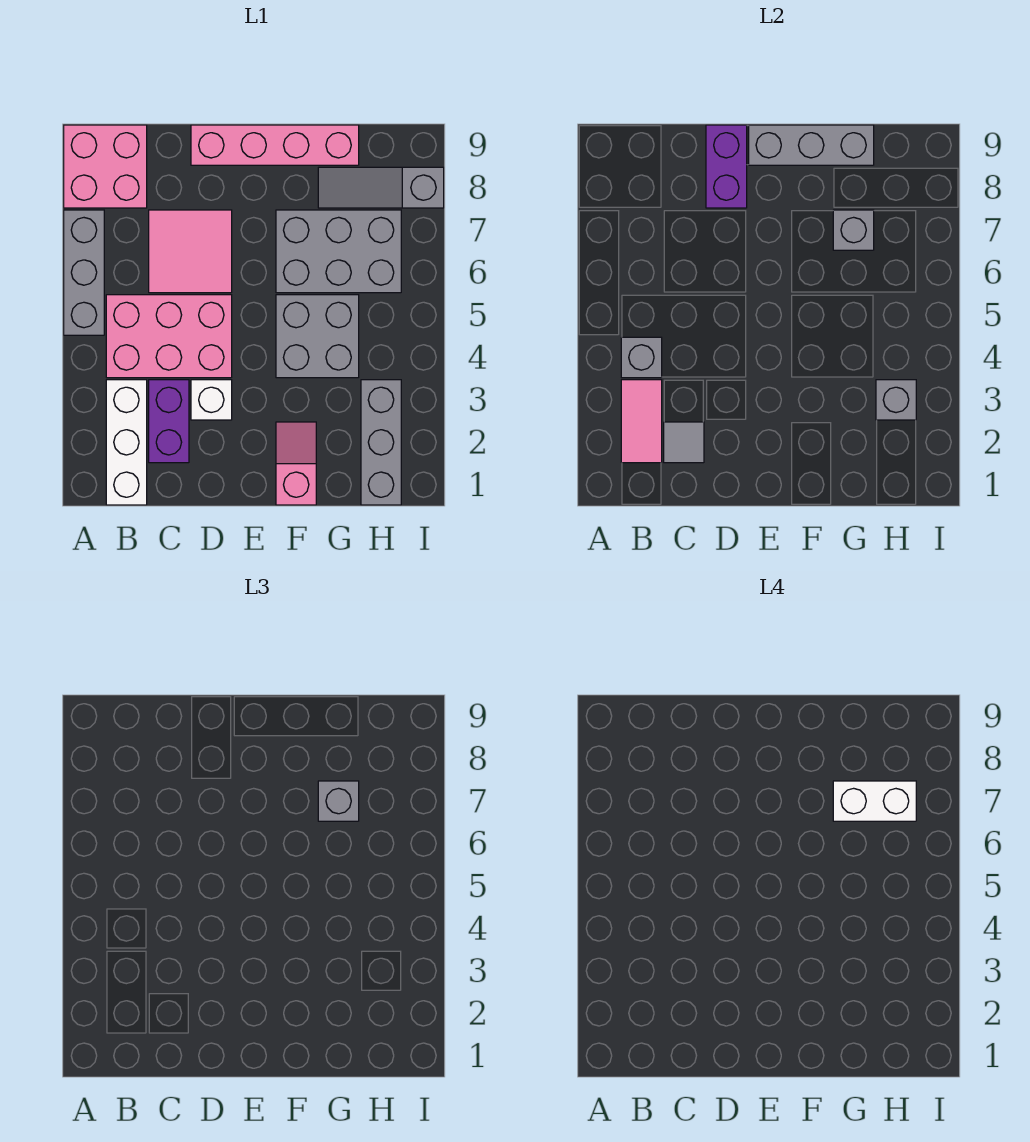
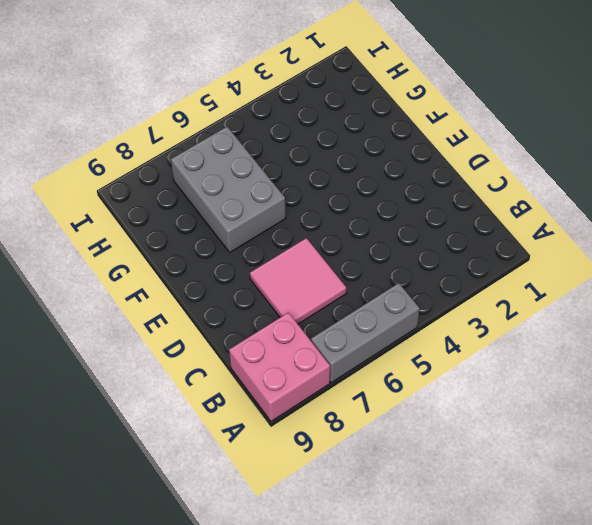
none -> white 1x3 brick [106,380,147,505]
none -> pink 2x3 brick [106,295,232,378]
none -> purple 1x2 brick [149,380,189,463]

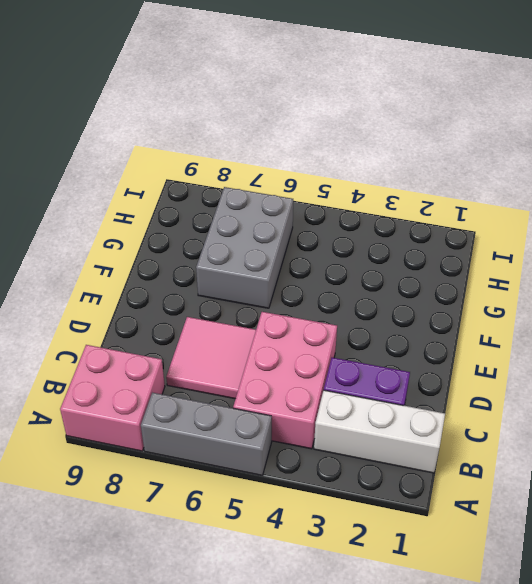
none -> white 1x1 brick [191,380,232,420]
none -> pink 1x4 brick [191,125,359,165]
none -> pink 1x2 slope [276,422,316,505]

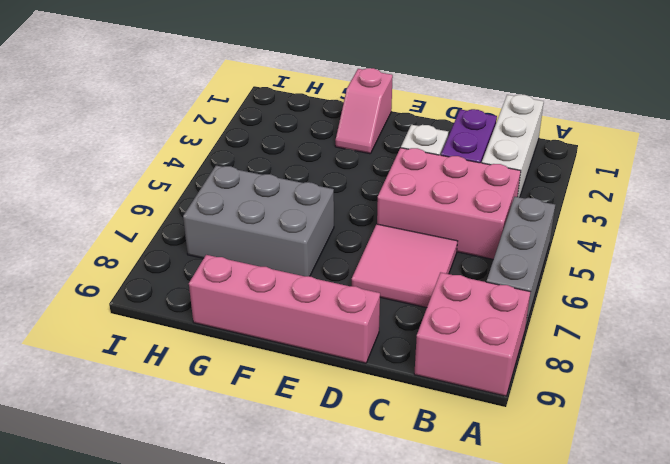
none -> grey 2x2 brick [276,295,359,378]
none -> grey 1x3 slope [318,167,444,208]
none -> grey 1x3 brick [361,380,401,505]

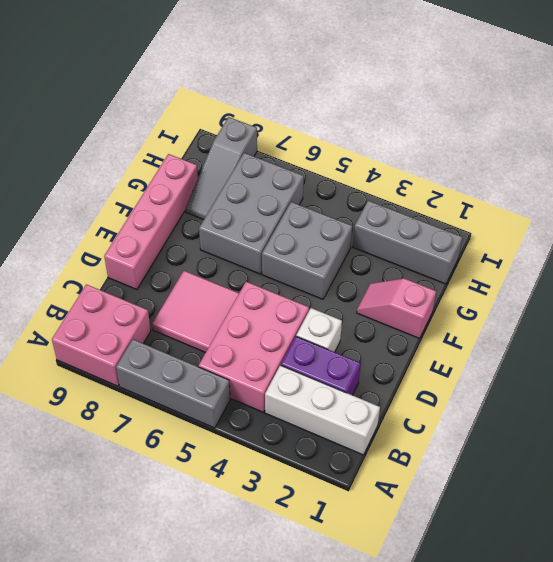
none -> pink 1x2 tile [621,380,662,463]
none -> grey 1x1 brick [621,337,662,378]
none -> grey 1x1 tile [664,422,704,463]

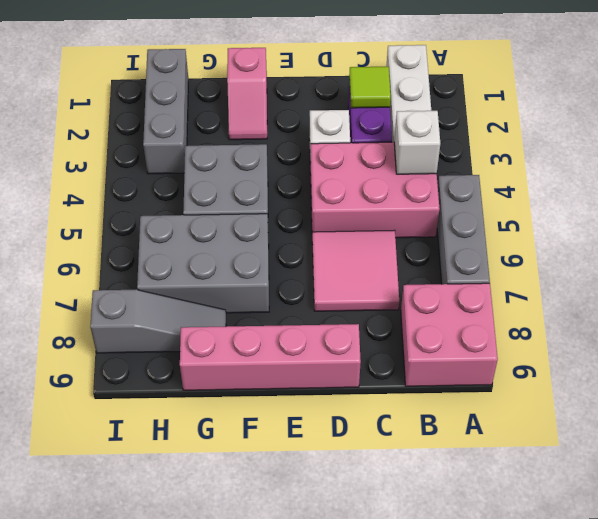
white 1x1 brick [394,111,440,174] -> grey 1x1 brick [621,337,662,378]
lime 1x1 tile [349,67,391,108] -> grey 1x1 tile [664,422,704,463]
none -> pink 1x2 tile [621,380,662,463]
none -> purple 1x2 brick [706,125,747,208]
none -> grey 1x3 brick [749,125,874,165]

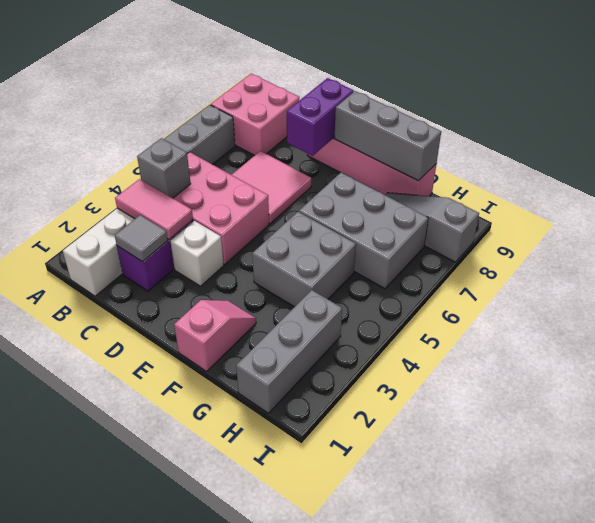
pink 1x2 tile [115,179,193,239] -> pink 1x2 tile turned to [621,380,662,463]
none -> grey 1x1 brick [833,210,874,250]
none -> grey 1x1 brick [876,380,916,420]
none -> grey 1x1 brick [318,781,359,821]

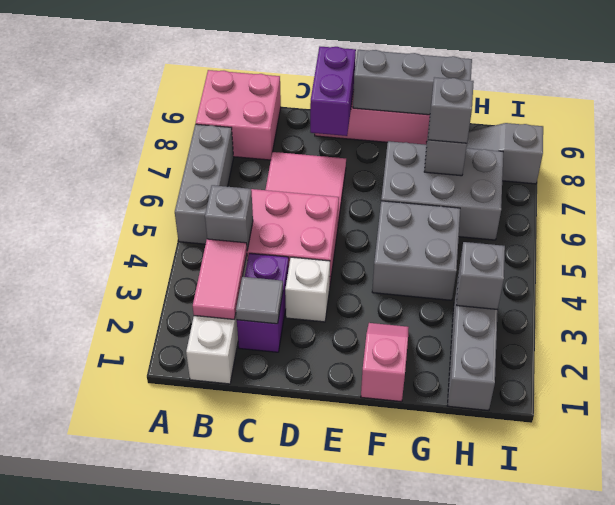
none -> white 1x2 brick [833,781,916,821]

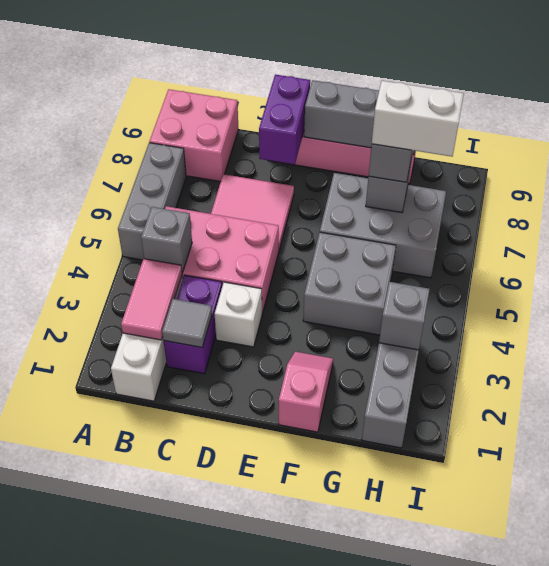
none -> grey 1x3 slope [318,167,444,208]

